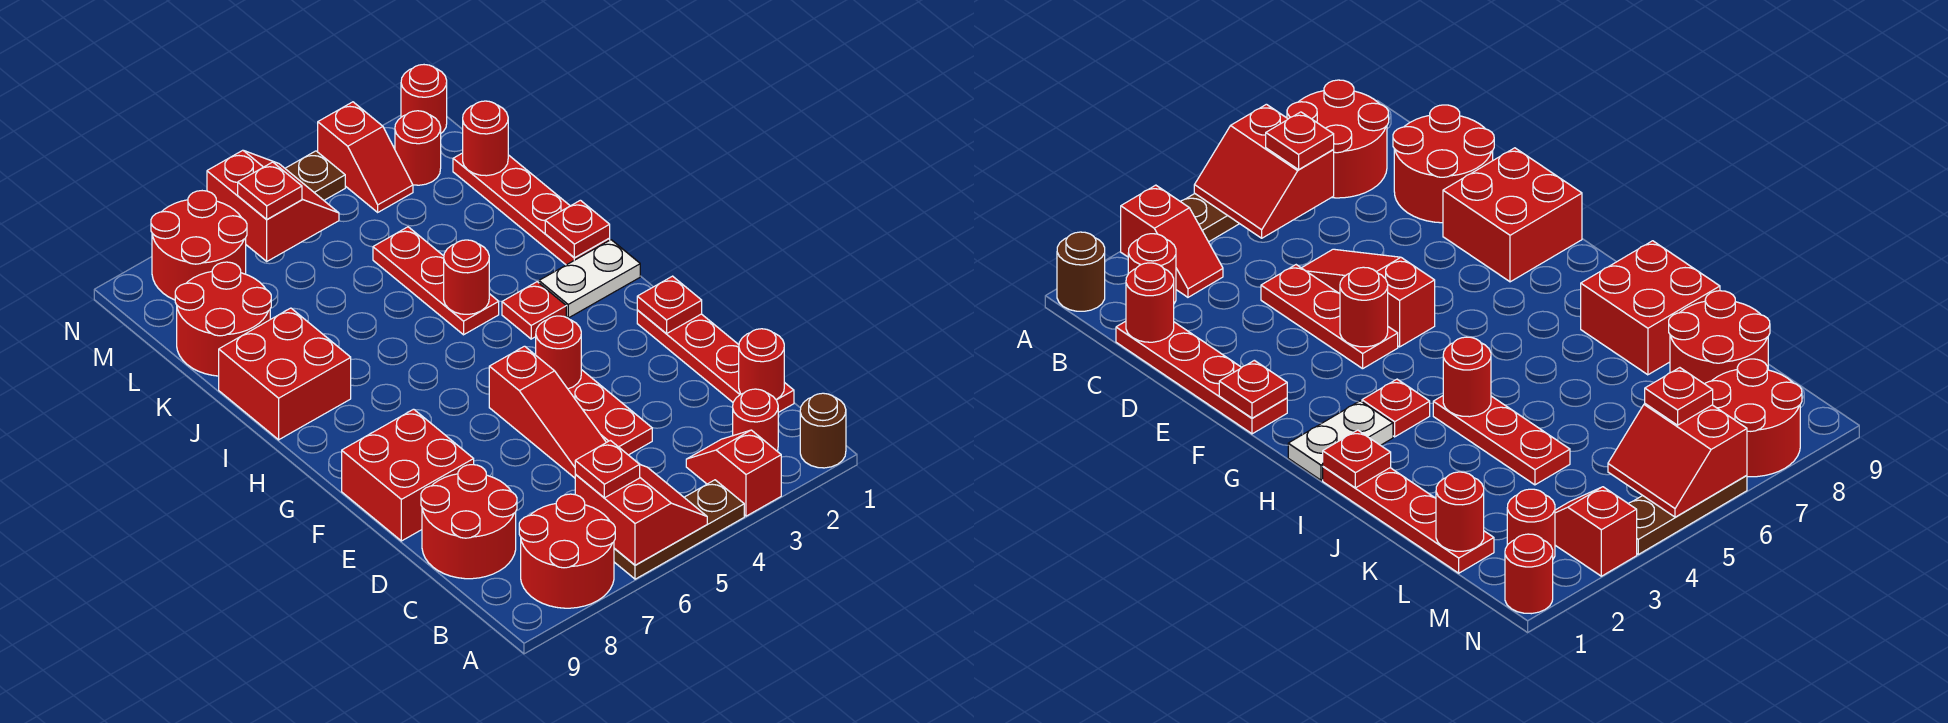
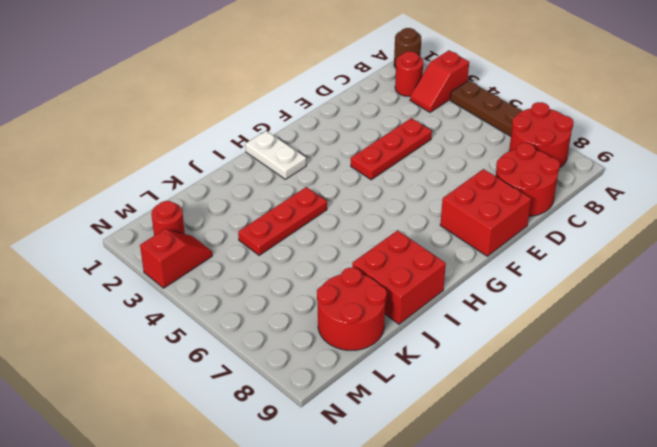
none -> red 1x4 plate [637,310,794,412]
none -> red 1x3 slope [489,346,606,478]
none -> red 1x1 plate [502,282,566,339]
none -> red 1x4 plate [453,153,610,265]

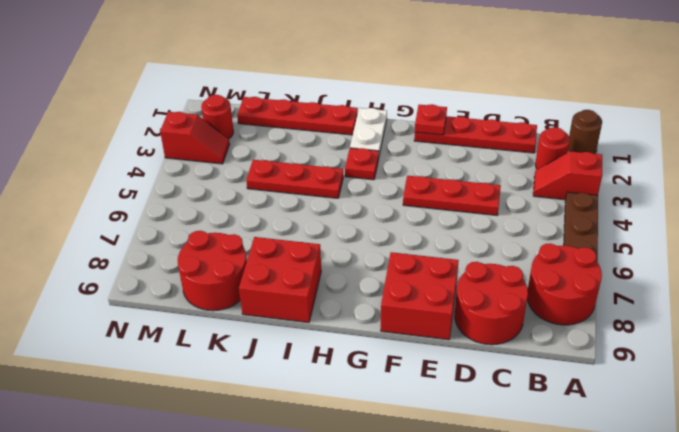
none -> red 1x3 slope [489,346,606,478]
none -> red 2x2 round brick [151,191,247,300]
none -> red 1x1 round brick [401,65,447,133]
none -> brown 1x3 plate [285,151,345,200]

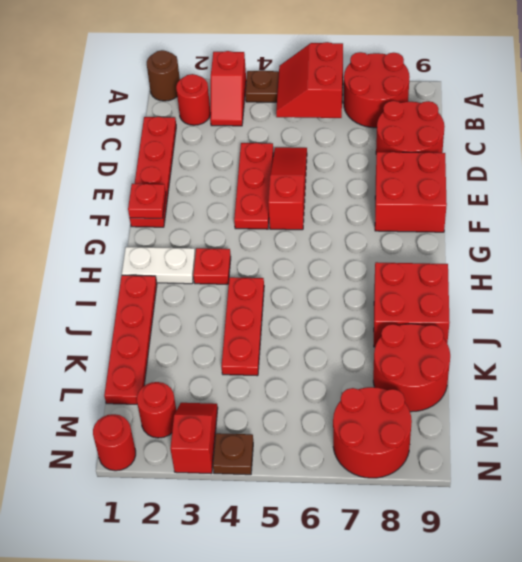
brown 1x1 plate [213,433,253,475] -> brown 1x3 plate [285,151,345,200]
none -> red 1x1 round brick [739,329,784,400]
none -> red 1x1 round brick [536,316,581,389]
none -> red 1x1 plate [545,200,610,258]
none -> red 1x1 round brick [444,240,489,314]

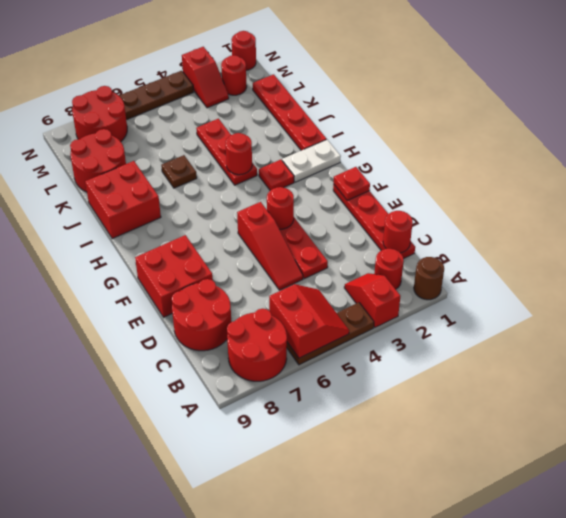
brown 1x1 plate [161,155,197,188] -> none
none -> red 1x1 plate [545,200,610,258]
none -> red 1x1 round brick [463,101,508,176]
none -> red 2x2 slope [207,150,339,261]
none -> red 1x1 plate [575,440,640,498]

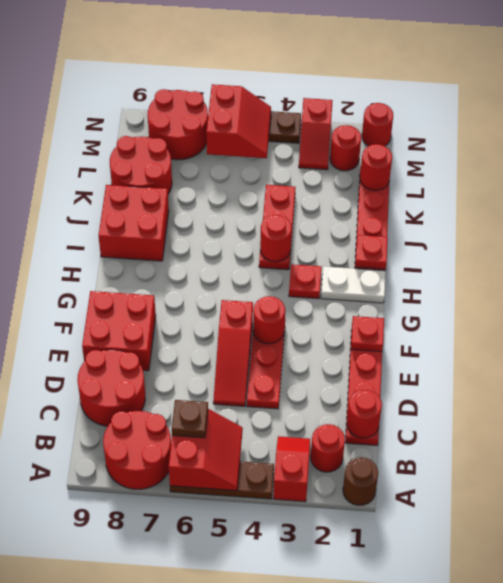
brown 1x1 plate [172,400,208,438] -> red 1x1 plate [575,440,640,498]
none -> red 1x1 plate [238,162,302,219]

